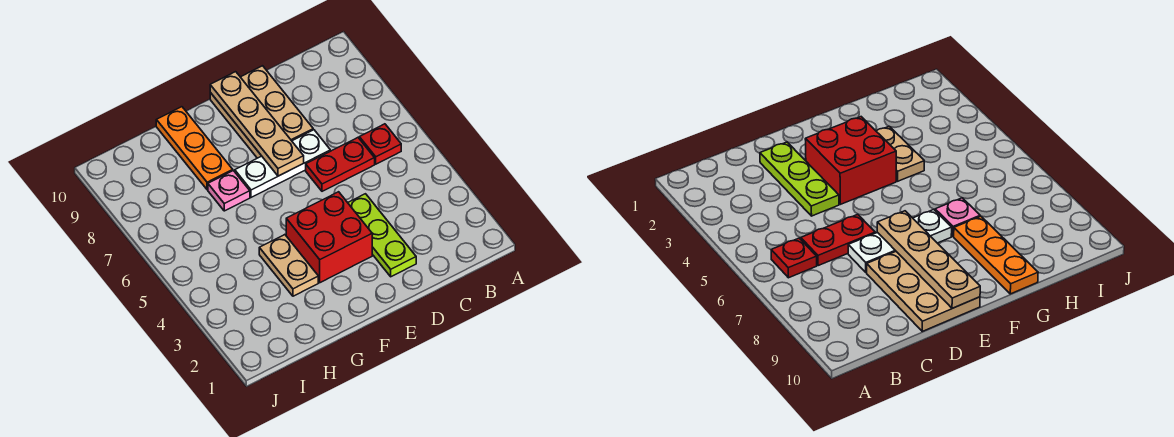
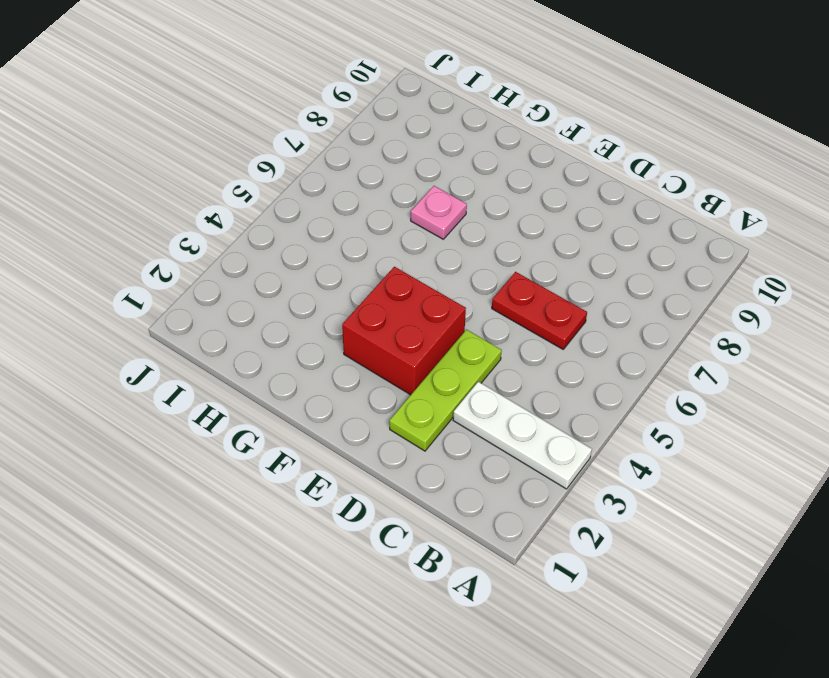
white 1x3 plate [453,382,592,489] -> white 1x3 plate moved to [235,130,330,197]
none -> red 1x1 plate [359,124,401,164]
none -> tan 2x3 plate [210,66,313,158]

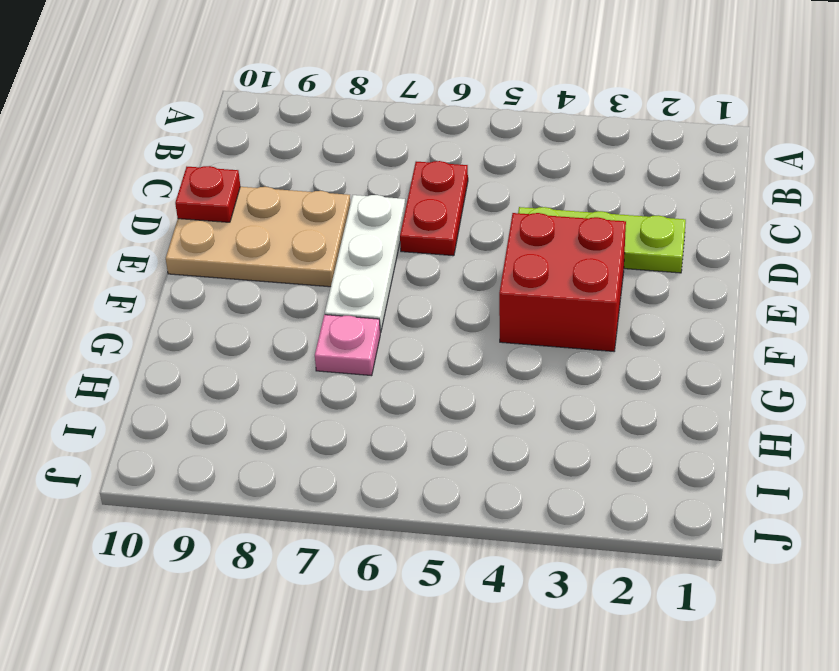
red 1x1 plate [175,166,240,222] -> red 1x1 plate moved to [359,124,401,164]
none -> tan 1x2 plate [259,235,318,296]
none -> orange 1x3 plate [156,107,233,190]

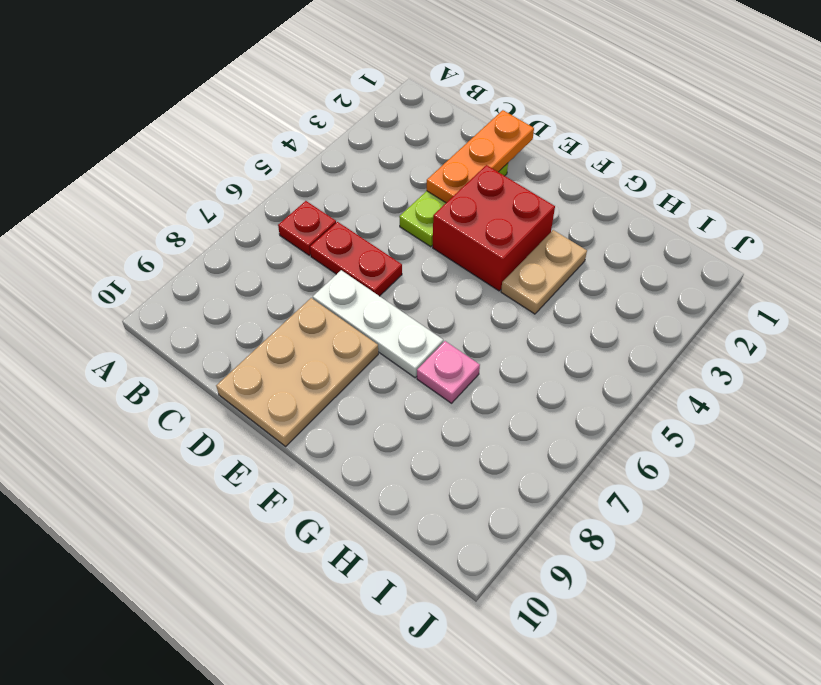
orange 1x3 plate [427,110,534,203] -> orange 1x3 plate moved to [156,107,233,190]
none -> tan 1x4 plate [210,72,304,176]

